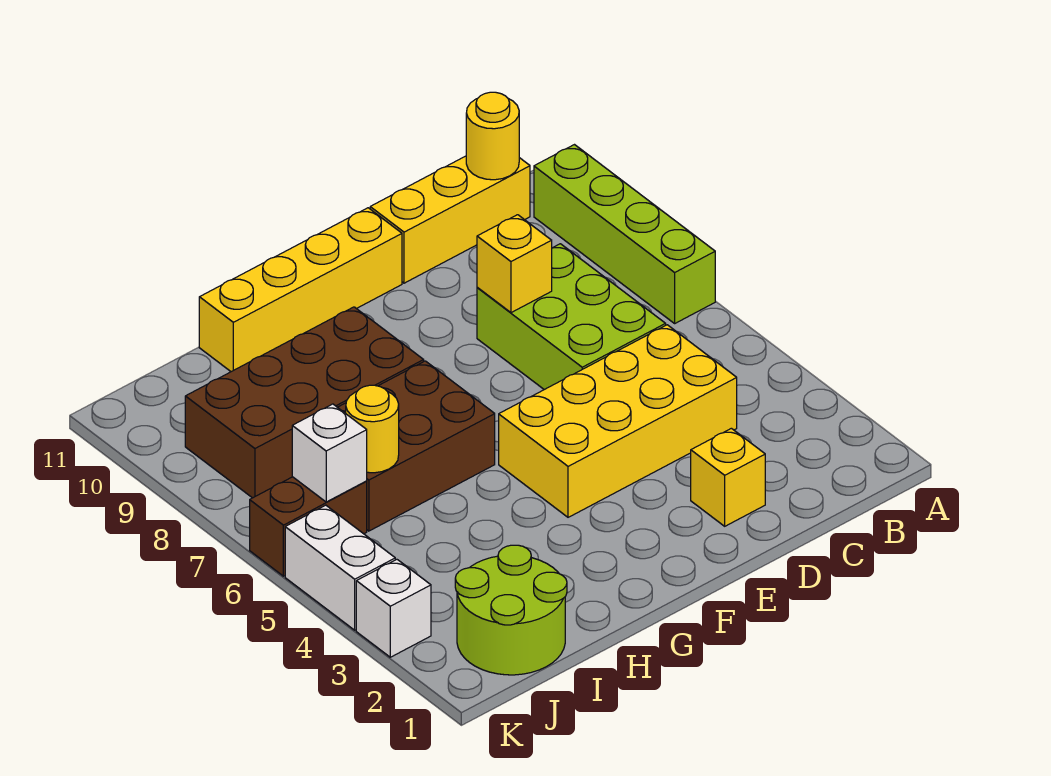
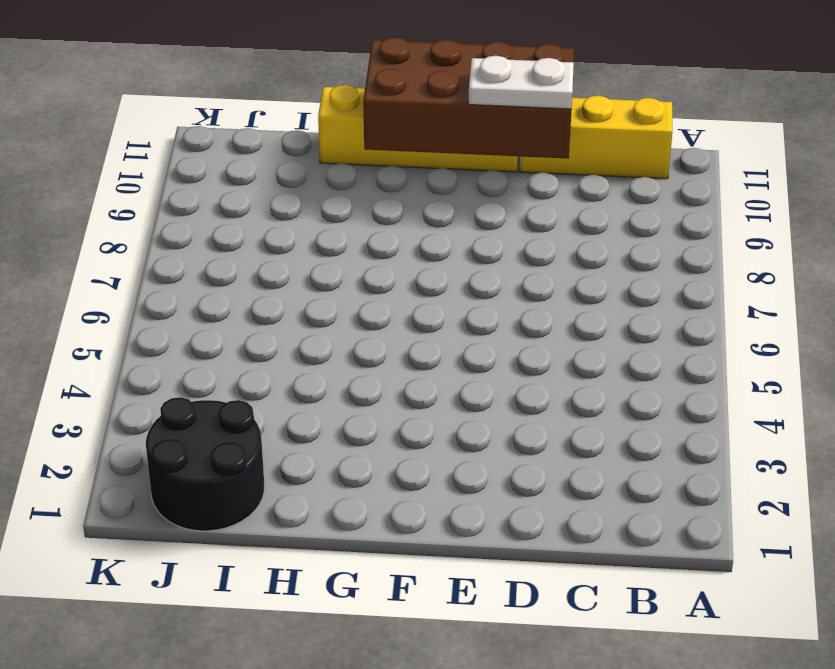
brown 2x4 brick [363,37,574,159] -> brown 2x4 brick moved to [185,307,424,498]
white 1x2 plate [469,56,574,109] -> none
black 2x2 round brick [146,397,264,531] -> lime 2x2 round brick [455,545,567,675]
none -> lime 1x4 brick [534,145,715,323]
none -> yellow 2x4 brick [499,325,737,517]
none -> lime 2x3 brick [477,244,666,390]

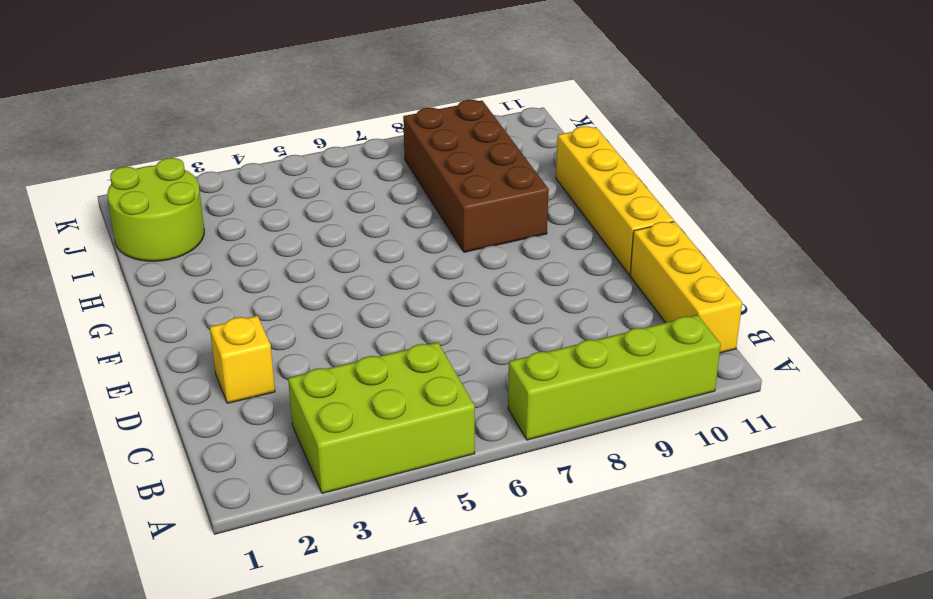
lime 2x3 brick [288,342,475,494] -> lime 2x3 brick moved to [477,244,666,390]
none -> yellow 2x4 brick [499,325,737,517]
none -> brown 2x3 brick [338,361,495,531]
none -> brown 1x2 brick [250,477,367,576]

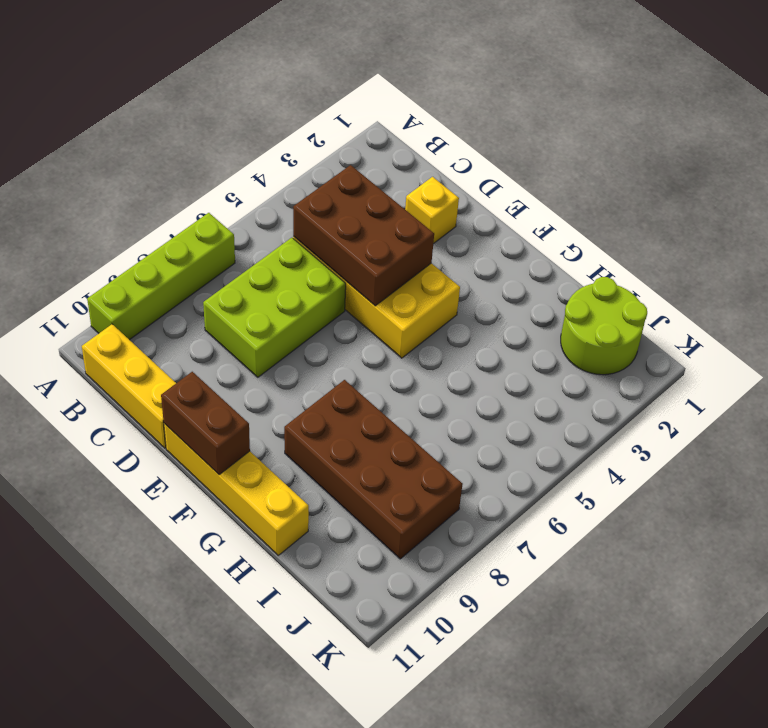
brown 2x3 brick [293,165,434,306] -> brown 2x3 brick moved to [338,361,495,531]
brown 1x2 brick [161,372,250,474] -> brown 1x2 brick moved to [250,477,367,576]
none -> white 1x1 brick [356,559,431,657]
none -> white 1x2 brick [285,505,395,630]
none -> yellow 1x1 round brick [466,92,519,180]

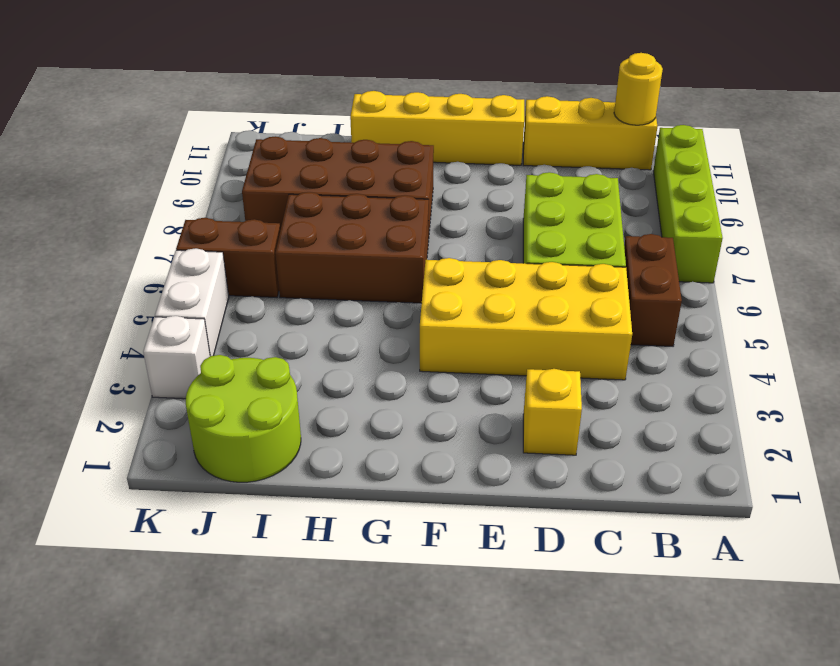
brown 1x2 brick [624,234,682,346] -> none
none -> yellow 1x1 brick [477,215,552,313]
none -> yellow 1x1 round brick [346,385,399,473]
none -> white 1x1 brick [292,404,367,502]

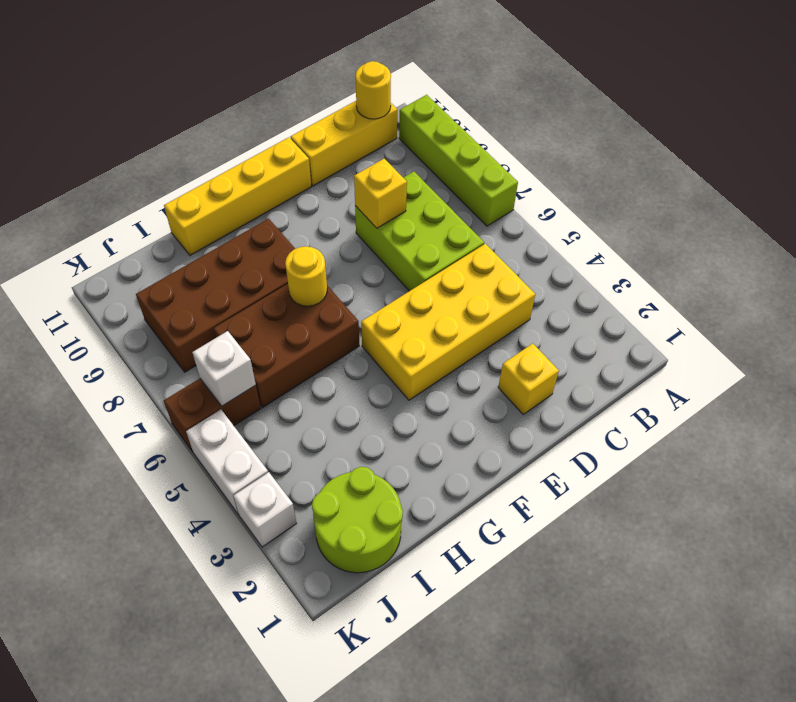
yellow 1x1 round brick [285,246,327,306] -> yellow 1x1 round brick moved to [346,385,399,473]

